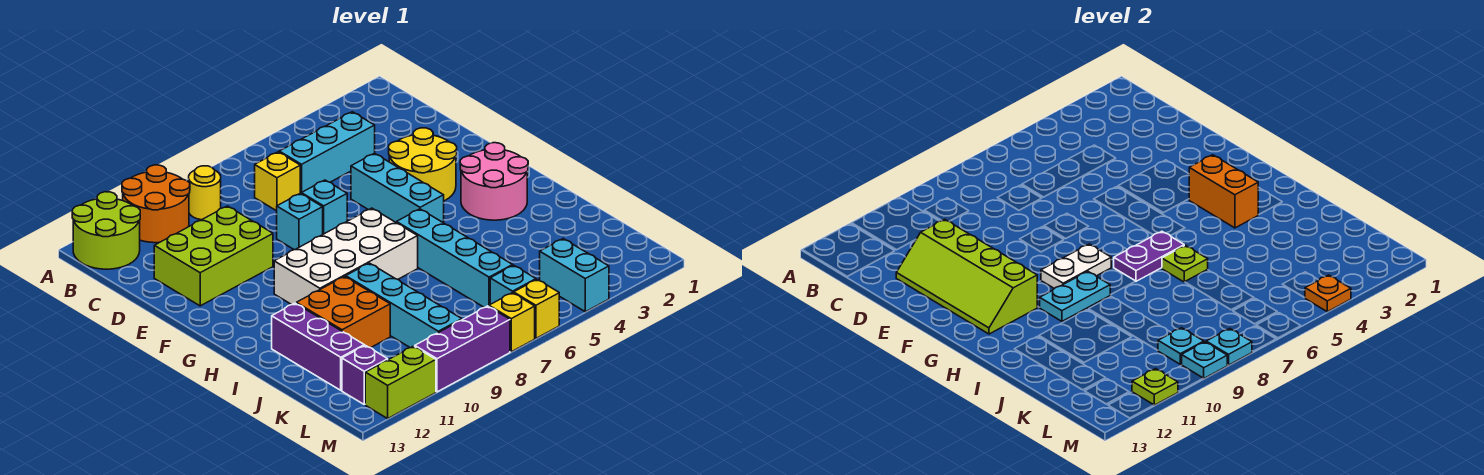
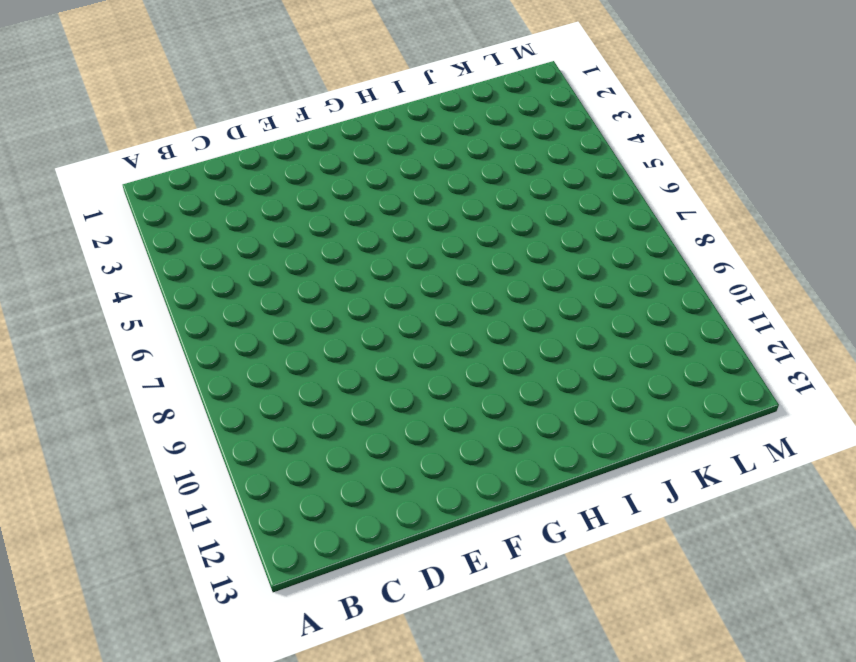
none -> orange 2x2 round brick [122,165,190,243]
none -> lime 2x2 round brick [72,192,140,269]
none -> yellow 1x1 round brick [189,166,221,220]
none -> cyan 1x3 brick [279,112,375,193]

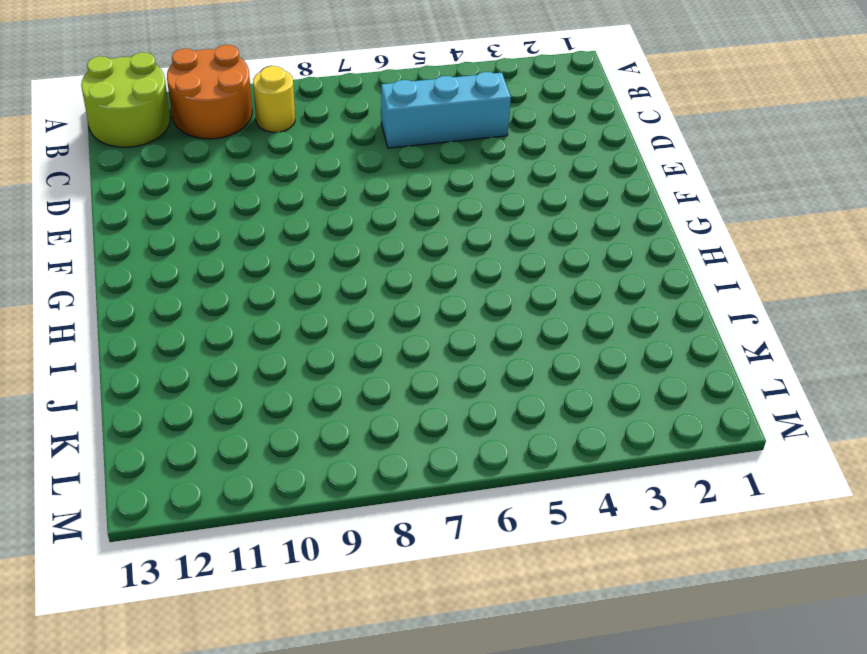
none -> yellow 1x1 brick [255,152,300,211]
none -> lime 2x3 brick [154,206,273,306]
none -> yellow 2x2 round brick [389,128,457,201]
none -> cyan 1x3 brick [351,153,444,223]

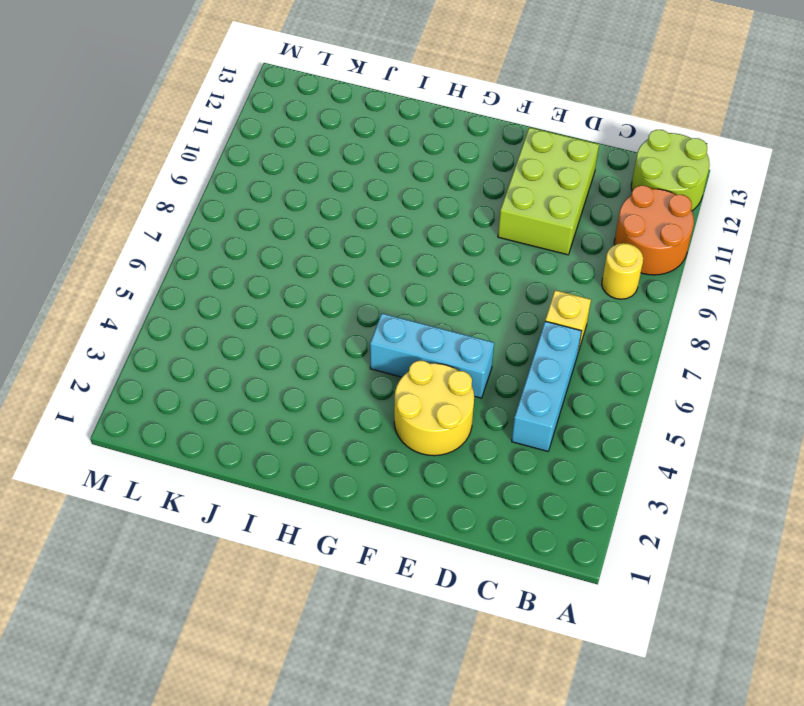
none -> cyan 1x1 brick [301,180,347,234]
none -> cyan 1x1 brick [277,193,323,250]
none -> pink 2x2 round brick [460,143,528,220]
none -> white 2x4 brick [274,208,418,305]

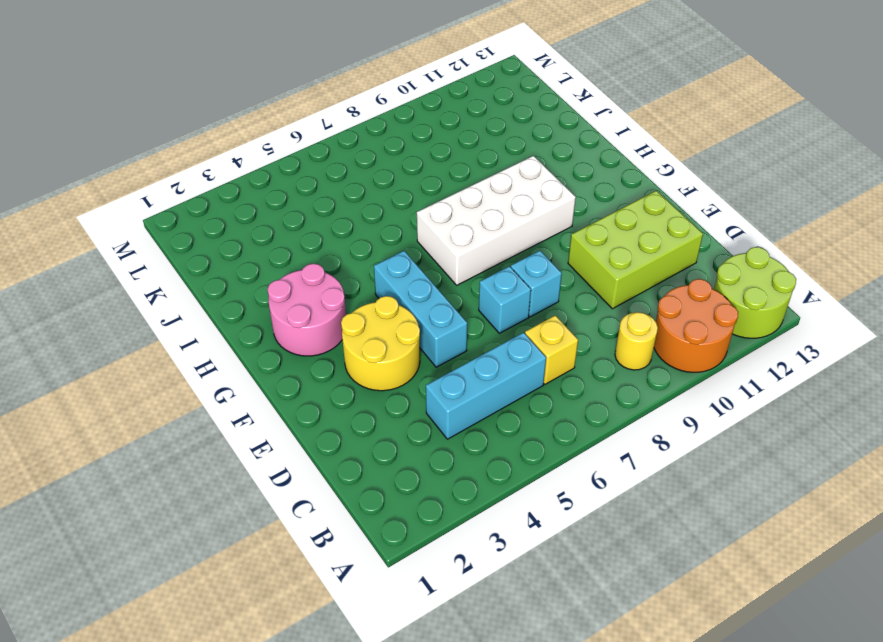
none -> cyan 1x4 brick [396,209,513,308]
none -> cyan 1x4 brick [346,263,462,348]
none -> orange 2x2 brick [296,276,390,348]
none -> purple 1x3 brick [272,303,364,390]

